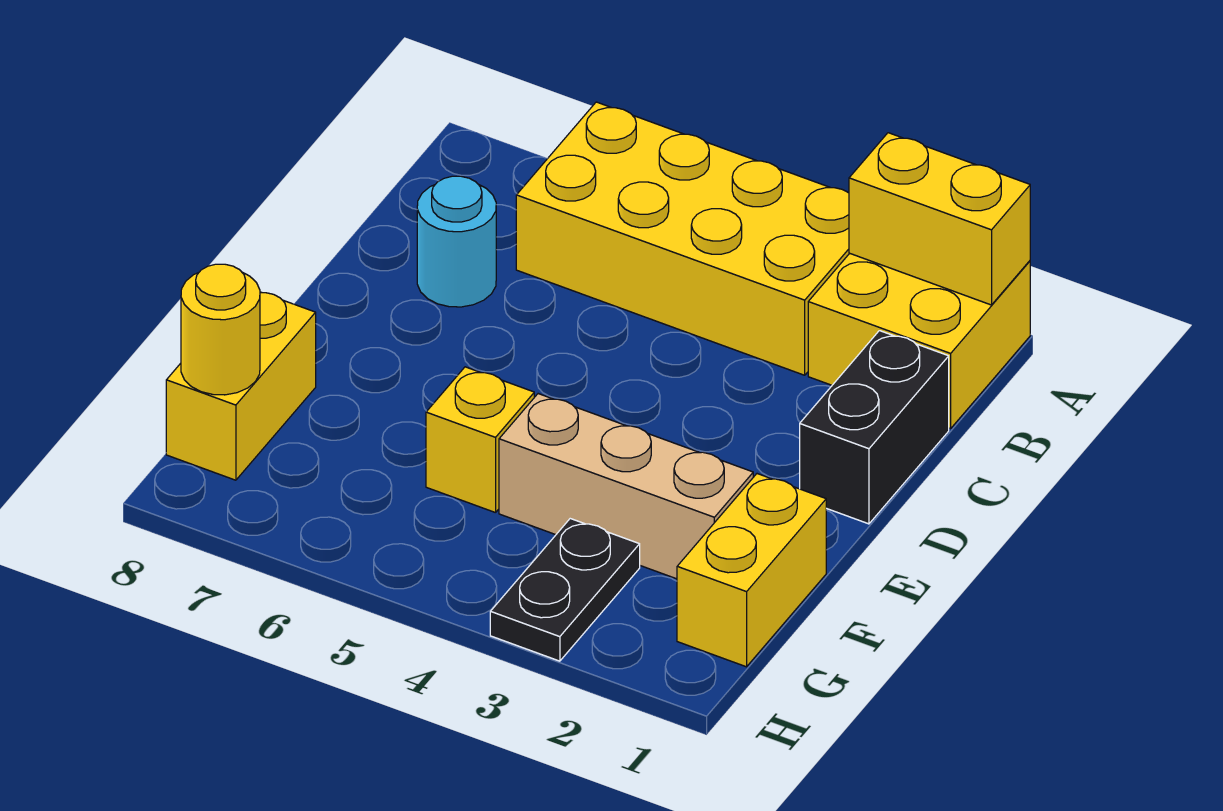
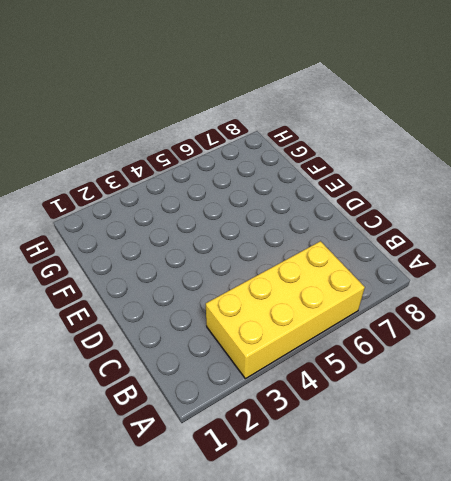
none -> yellow 2x2 brick [808,253,1030,429]
none -> black 1x2 brick [800,331,949,524]

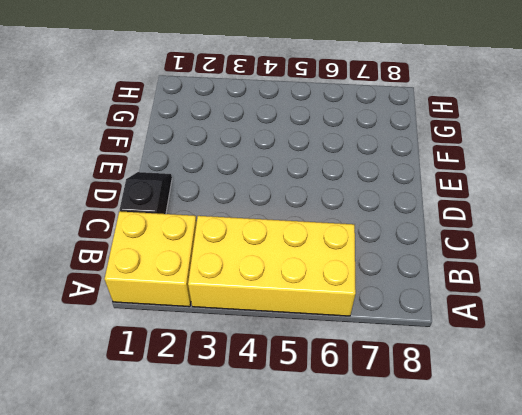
black 1x2 slope [120,172,172,214] -> black 1x2 brick [800,331,949,524]
none -> cyan 1x1 round brick [417,176,496,307]
none -> yellow 1x2 brick [677,474,826,667]

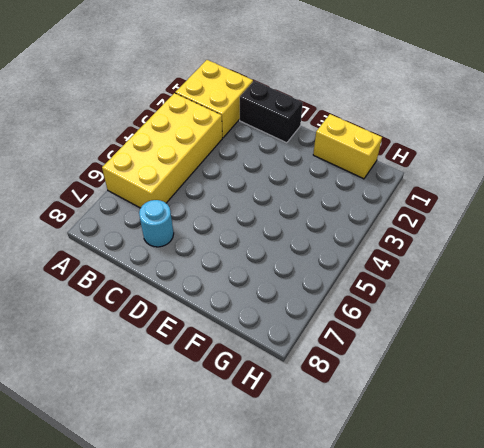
none -> tan 1x3 brick [499,394,753,579]
none -> yellow 1x1 brick [426,367,534,513]

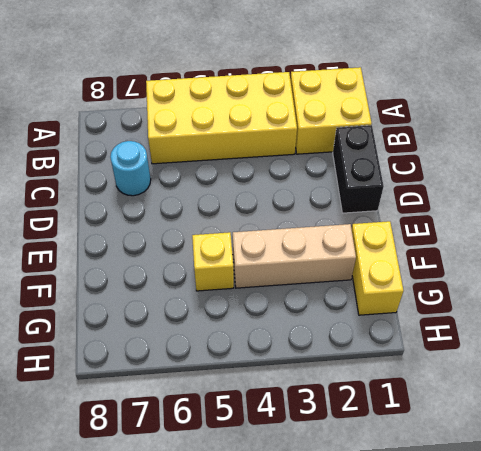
none -> yellow 1x2 brick [166,292,316,480]
none -> black 1x2 plate [490,519,640,661]

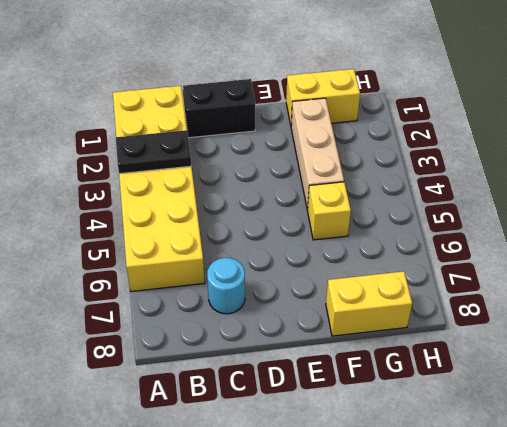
black 1x2 plate [116,130,191,174] -> black 1x2 plate moved to [490,519,640,661]
none -> yellow 1x2 brick [849,133,1030,305]
none -> yellow 1x1 round brick [181,264,260,395]

